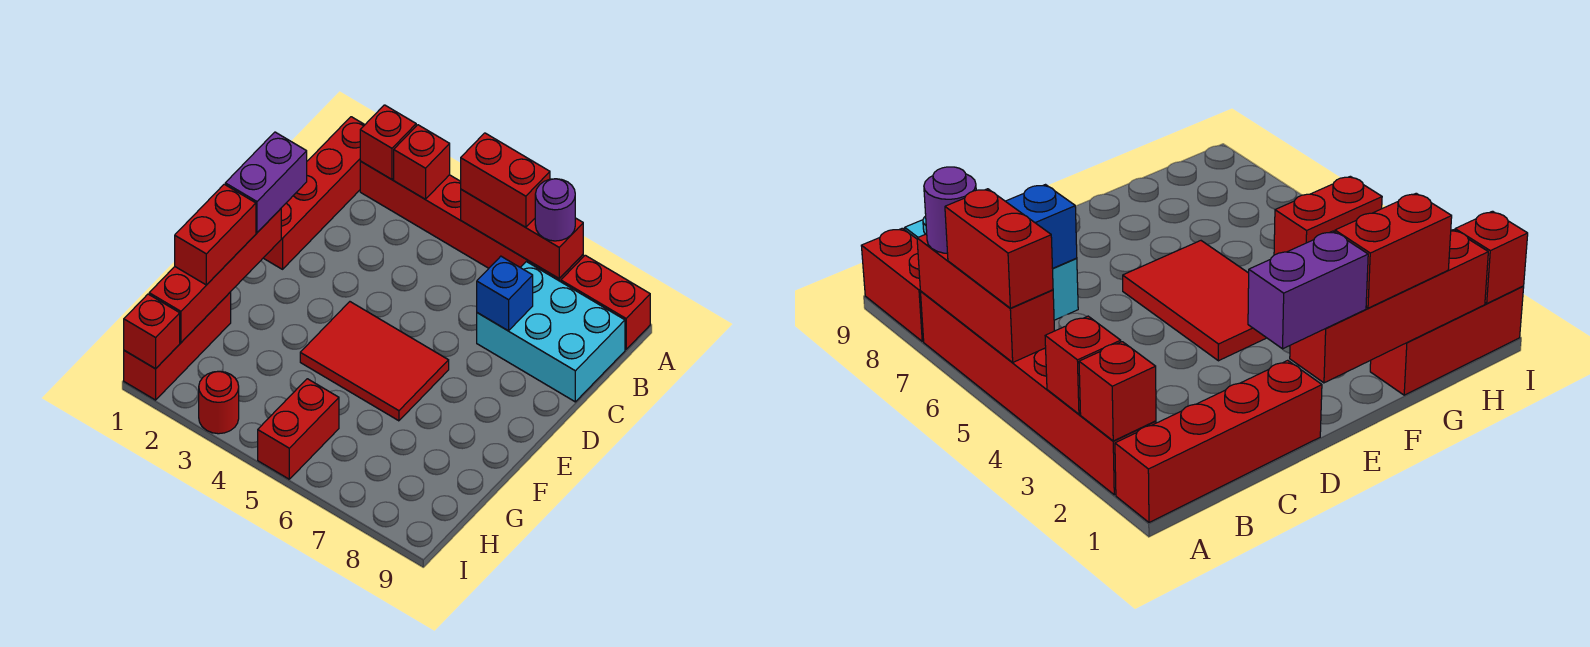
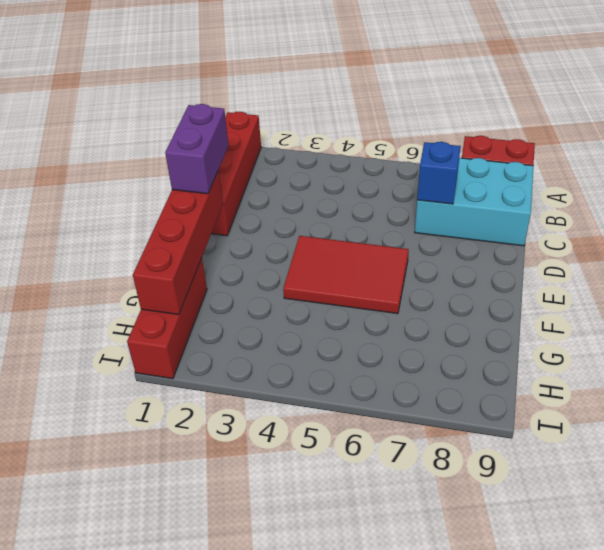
none -> red 1x6 brick [360,161,583,282]
none -> red 1x2 brick [258,379,339,479]
none -> red 1x1 round brick [199,371,239,434]

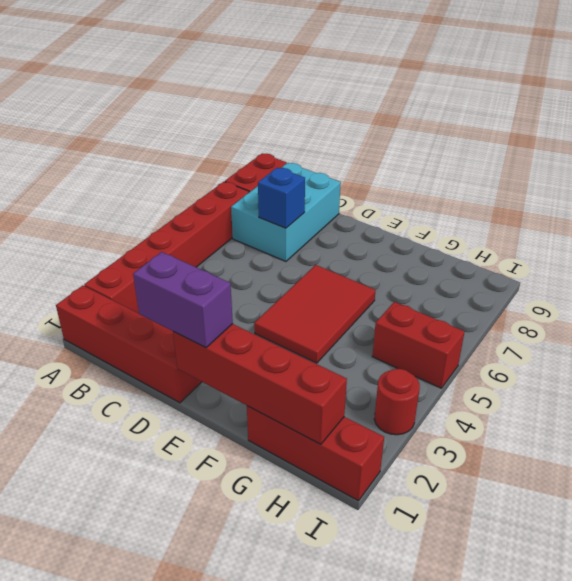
none -> red 1x1 brick [360,105,416,179]
none -> red 1x1 brick [394,125,450,199]
none -> red 1x3 brick [461,189,583,278]

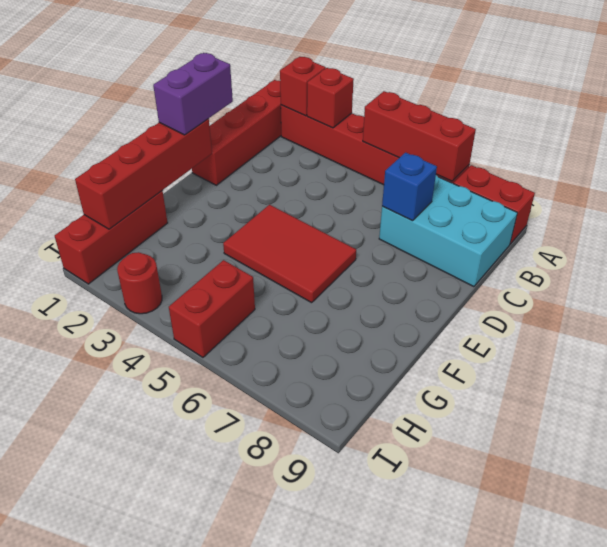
none -> red 1x1 brick [124,294,180,369]
none -> red 1x2 brick [461,133,550,227]
none -> purple 1x1 round brick [535,179,575,241]

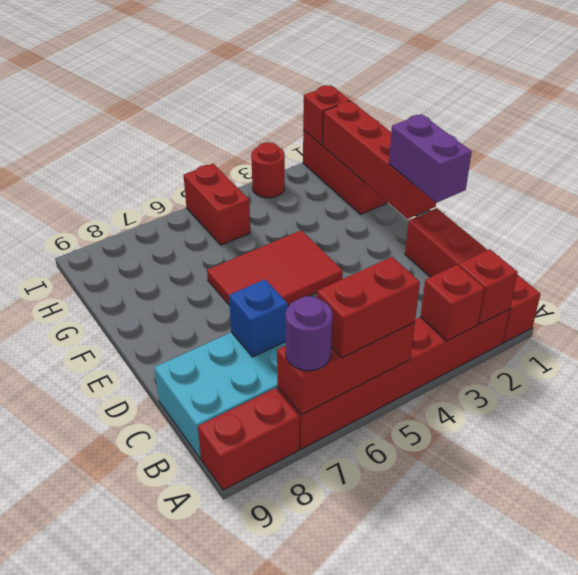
none -> red 1x2 brick [175,184,256,285]

